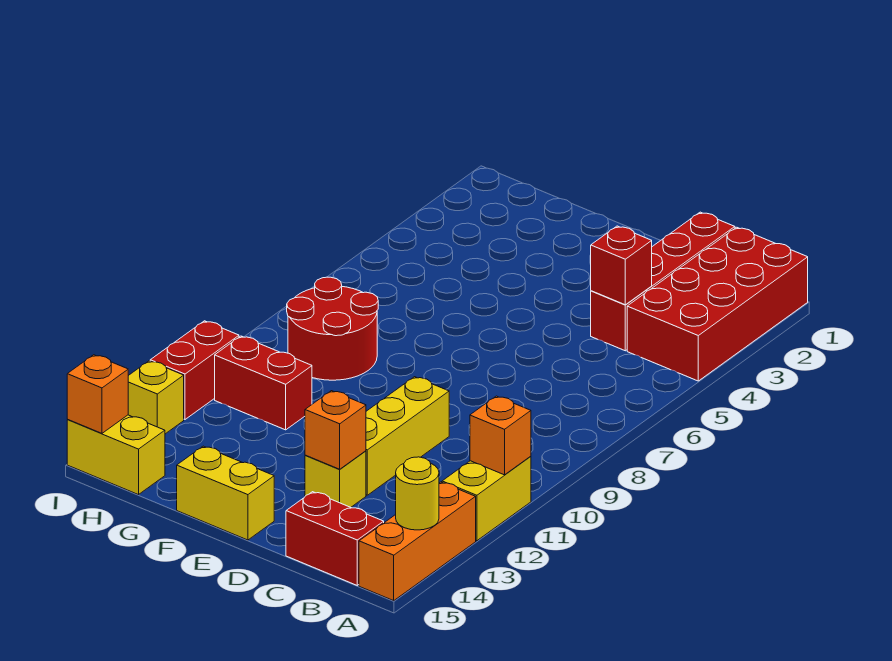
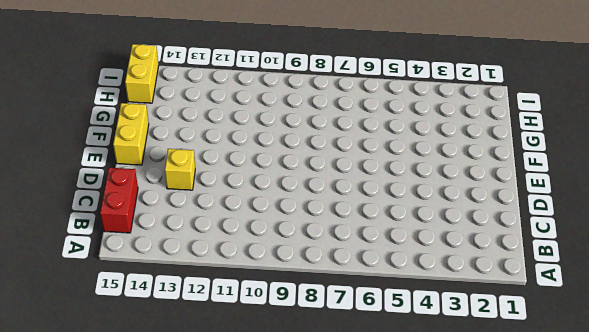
none -> red 2x4 brick [627,227,808,381]
none -> yellow 1x2 brick [442,456,531,541]
none -> orange 1x3 brick [359,482,476,601]

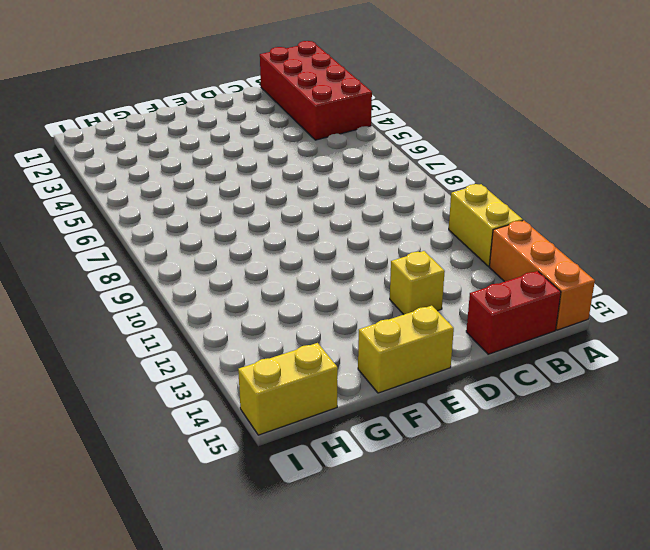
none -> red 1x4 brick [591,212,735,351]
none -> yellow 1x3 brick [366,377,449,495]
none -> red 2x2 round brick [287,277,378,380]

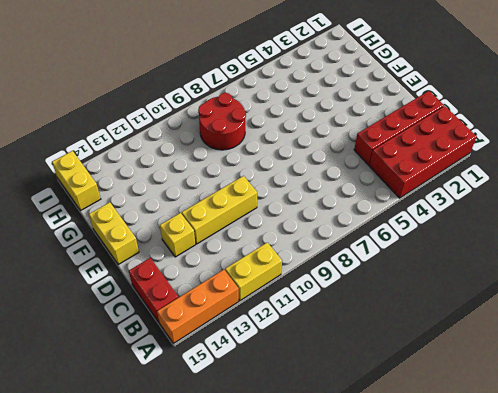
none -> red 1x2 brick [215,336,312,430]
none -> red 1x2 brick [150,321,239,419]
none -> yellow 1x1 brick [128,361,184,434]

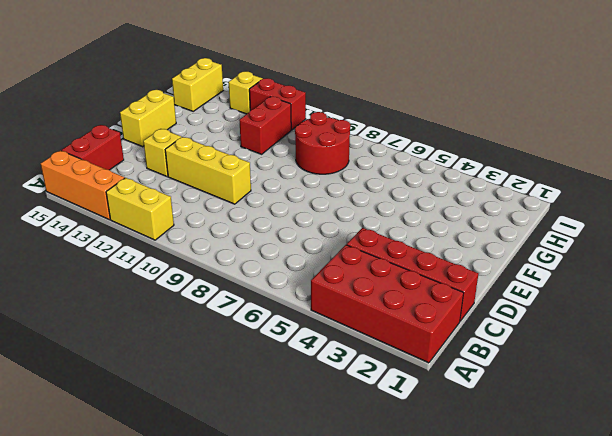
none -> orange 1x1 brick [470,396,531,475]
none -> yellow 1x1 round brick [396,457,439,530]
none -> red 1x1 brick [591,226,652,305]

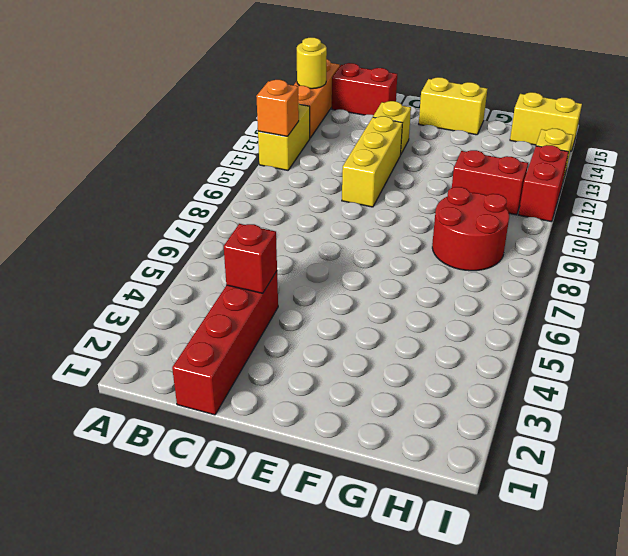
none -> red 2x4 brick [627,227,808,381]
none -> orange 1x1 brick [305,391,366,469]
none -> orange 1x1 brick [67,355,128,433]

